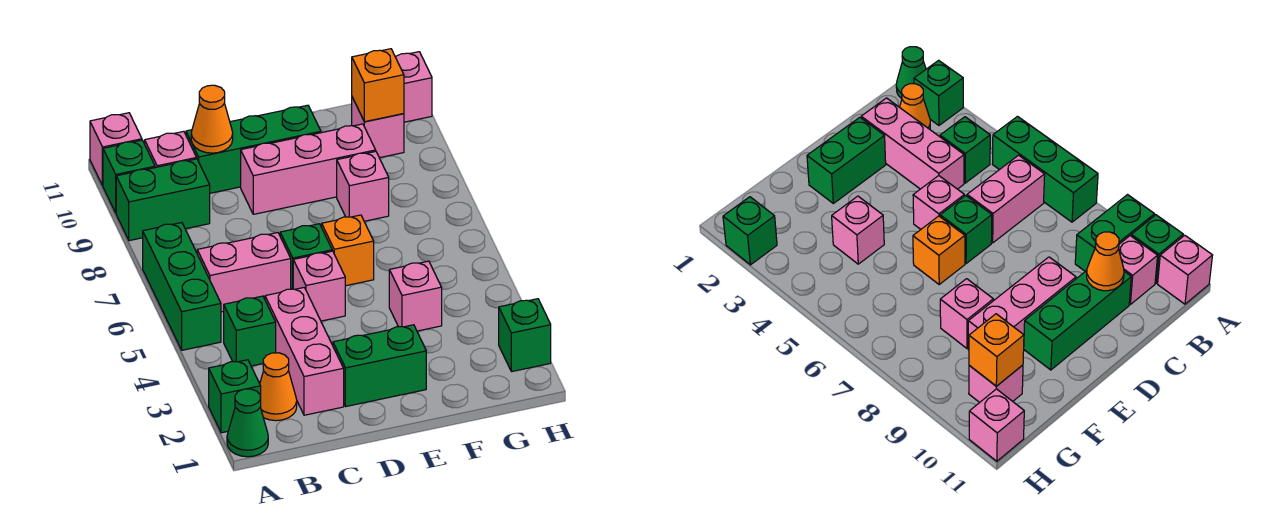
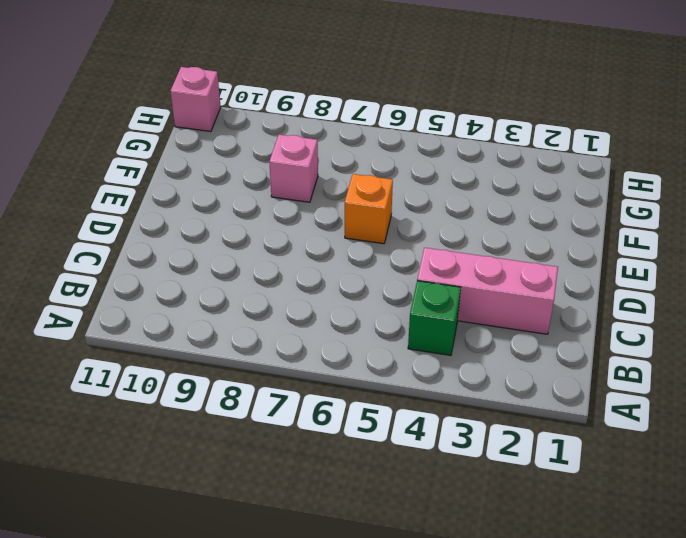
none -> green 1x1 cone [227,389,268,457]
none -> green 1x1 brick [209,360,261,433]
none -> green 1x3 brick [143,223,221,350]

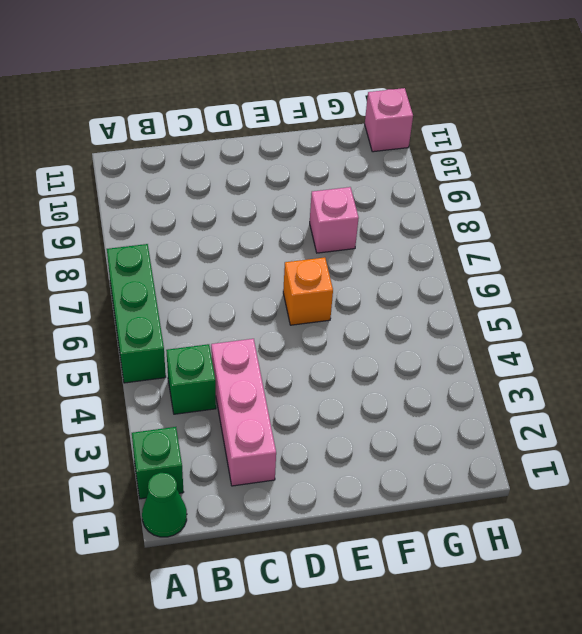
none -> green 1x2 brick [116,159,210,241]
none -> green 1x1 brick [103,140,155,213]
none -> pink 1x1 brick [90,113,142,186]

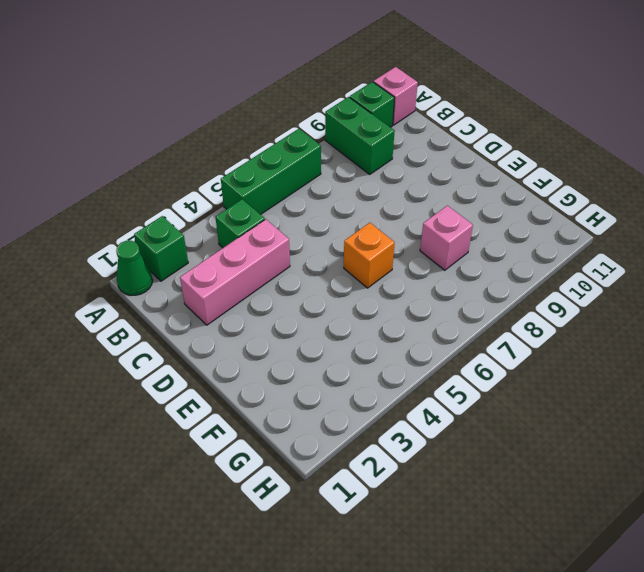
none -> orange 1x1 cone [260,353,297,421]
none -> pink 1x2 brick [197,233,291,312]
none -> pink 1x1 brick [145,131,197,168]

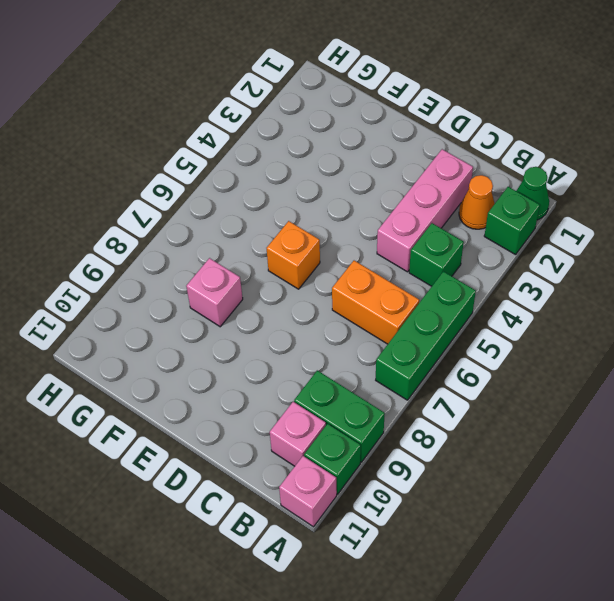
orange 1x2 brick [332,261,419,344] -> pink 1x2 brick [197,233,291,312]
none -> green 1x3 brick [186,105,321,193]
none -> green 1x2 brick [333,325,426,406]
none -> pink 1x1 brick [293,251,345,321]

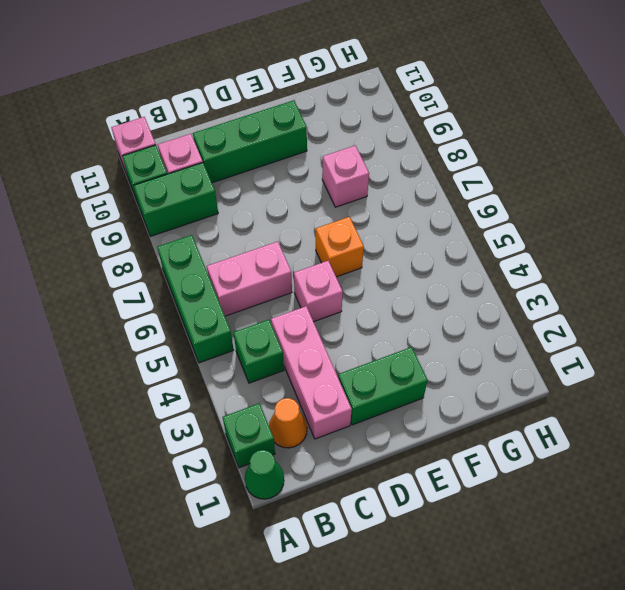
none -> green 1x1 brick [280,224,332,289]
none -> pink 1x3 brick [241,124,376,214]
none -> pink 1x1 brick [389,261,442,331]

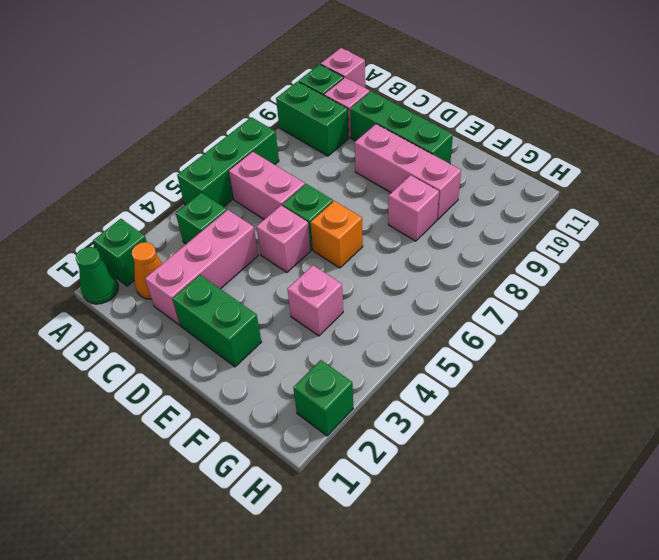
none -> pink 1x1 brick [352,97,404,158]
none -> pink 1x1 brick [396,52,432,122]
none -> orange 1x1 cone [191,85,233,153]

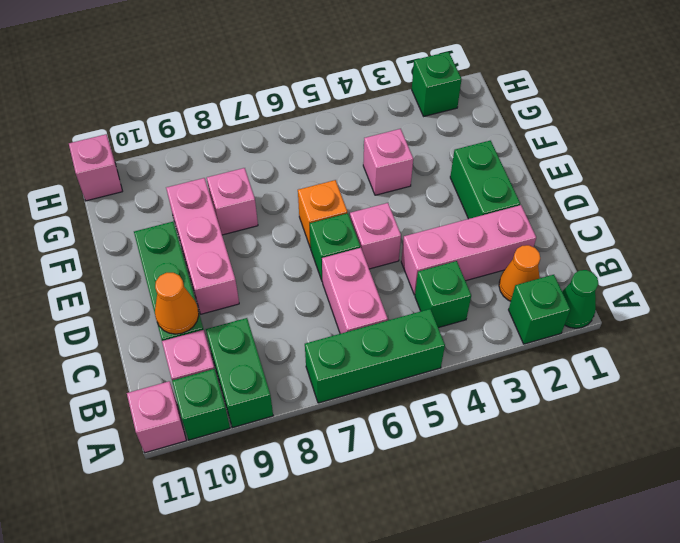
none -> pink 1x1 brick [352,97,404,158]
none -> orange 1x1 brick [352,49,404,122]

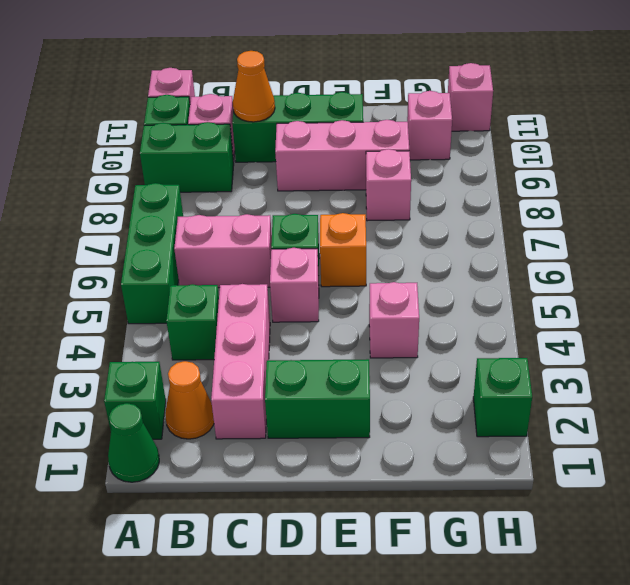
none -> orange 1x1 brick [352,49,404,122]

